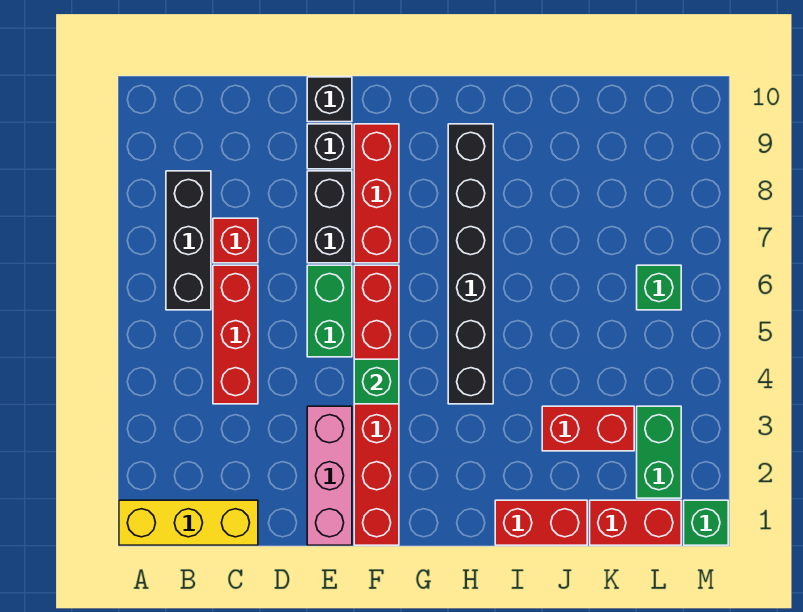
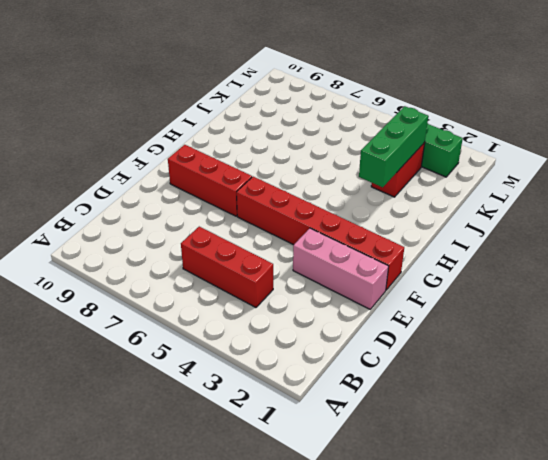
green 1x3 brick [359,106,428,187] -> none
none -> yellow 1x3 brick [119,500,258,545]
none -> black 1x3 brick [166,171,211,310]
none -> red 1x1 brick [213,218,258,263]

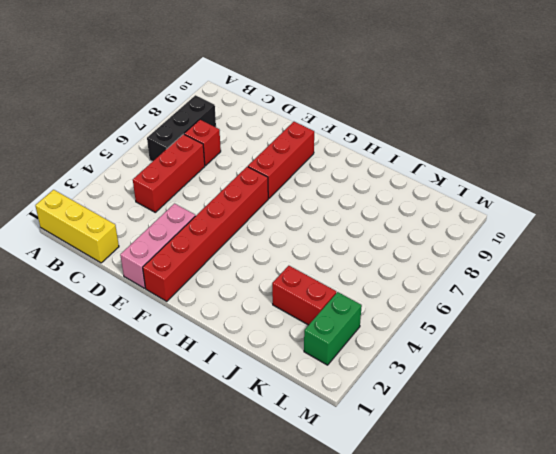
none -> green 1x2 brick [307,265,352,357]
none -> black 1x2 brick [307,171,352,263]
none -> black 1x1 brick [307,124,352,169]

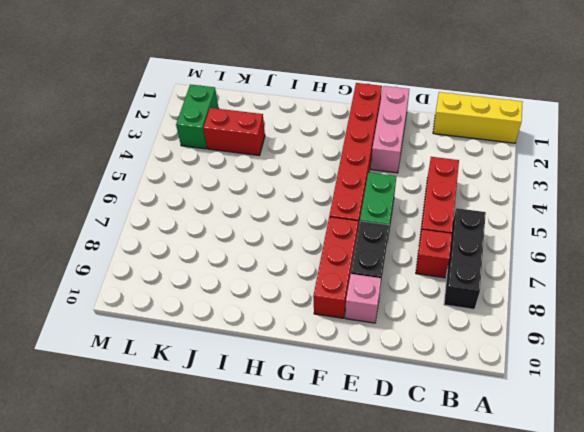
pink 1x1 brick [345,274,381,323] -> black 1x1 brick [307,124,352,169]
none -> black 1x1 brick [307,77,352,122]
none -> black 1x6 brick [448,124,493,404]
none -> red 1x2 brick [495,500,587,545]

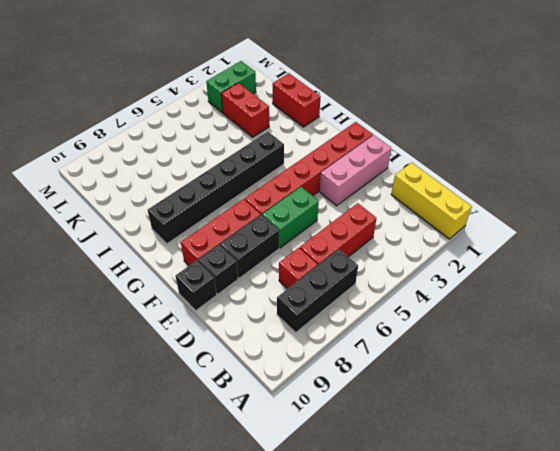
none -> red 1x2 brick [590,500,681,545]
none -> green 1x1 brick [637,265,681,310]
none -> green 1x1 brick [684,500,728,545]

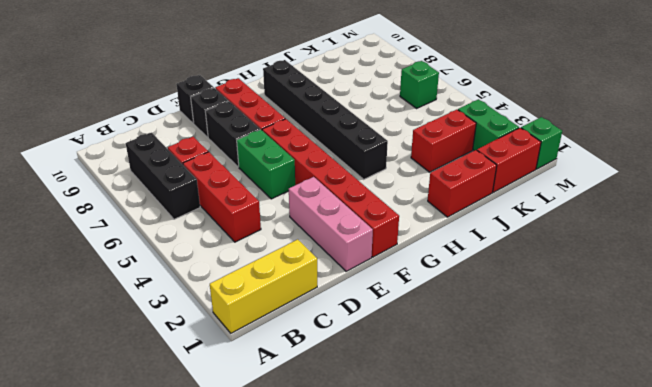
none -> green 1x1 brick [354,359,399,404]

